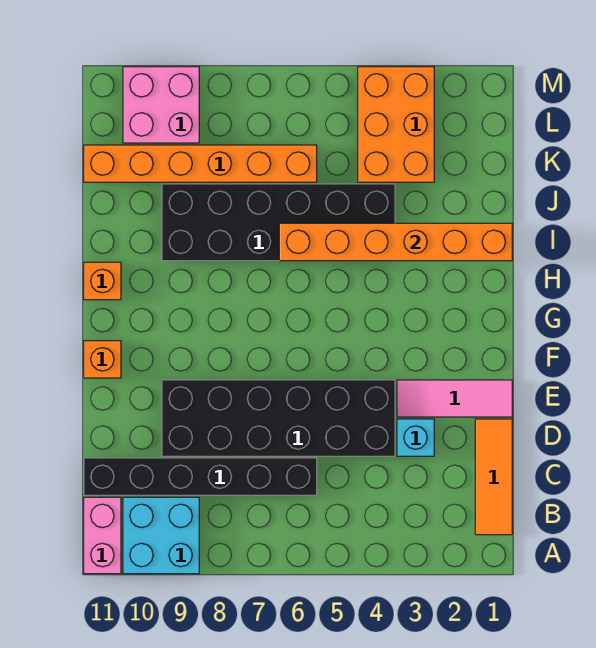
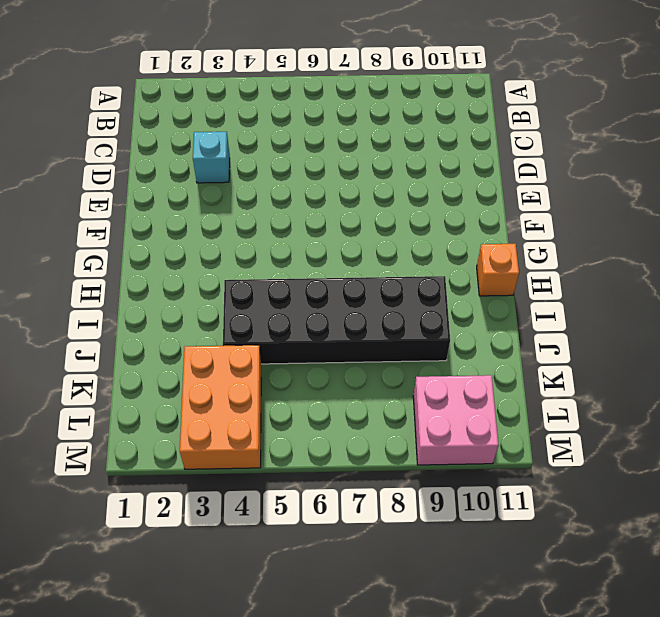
none -> cyan 2x2 brick [123,497,199,574]
none -> pink 1x2 brick [84,497,121,574]
none -> orange 1x3 tile [475,419,512,535]

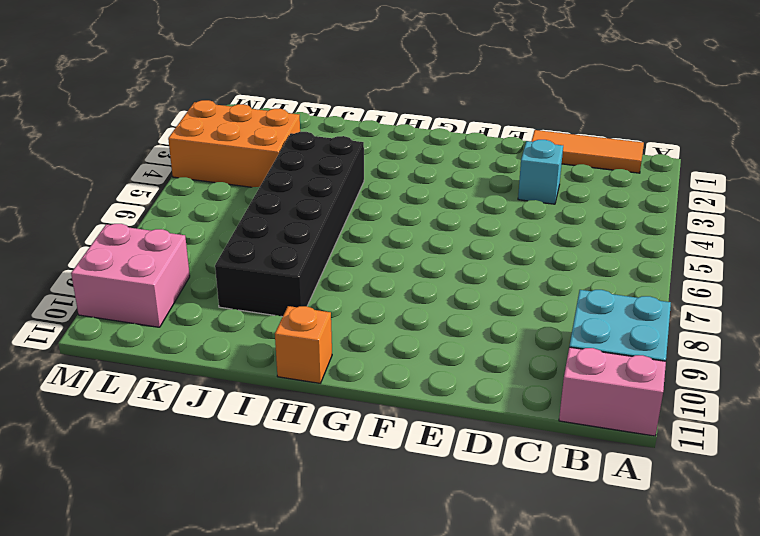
none -> black 1x6 brick [84,458,317,495]
none -> black 2x6 brick [162,380,395,456]
none -> pink 1x3 tile [397,380,512,417]

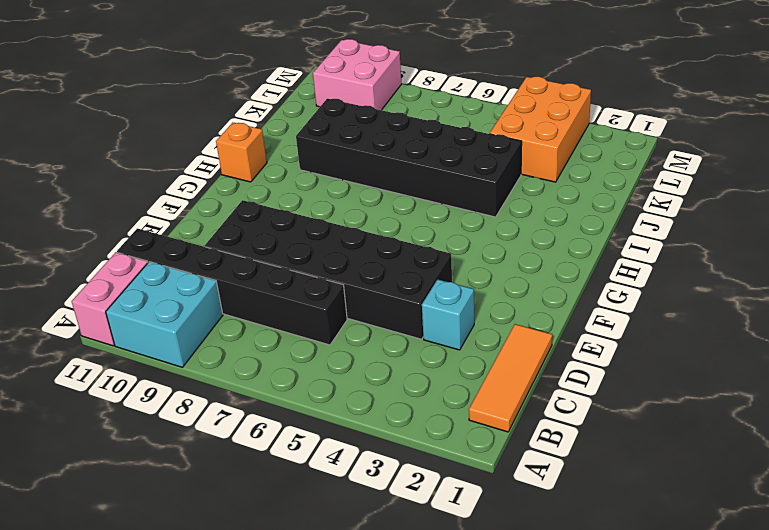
none -> pink 1x3 tile [397,380,512,417]
none -> orange 1x1 brick [84,341,121,378]
none -> orange 1x6 brick [84,145,317,182]

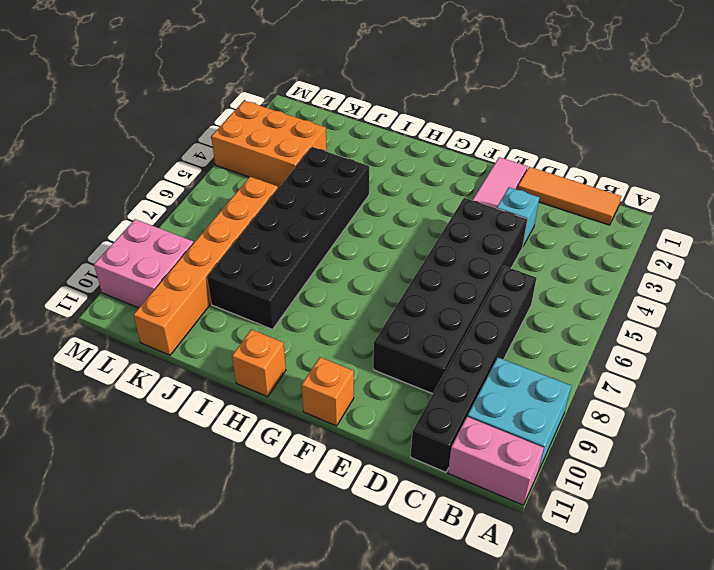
none -> orange 1x6 brick [279,223,512,261]

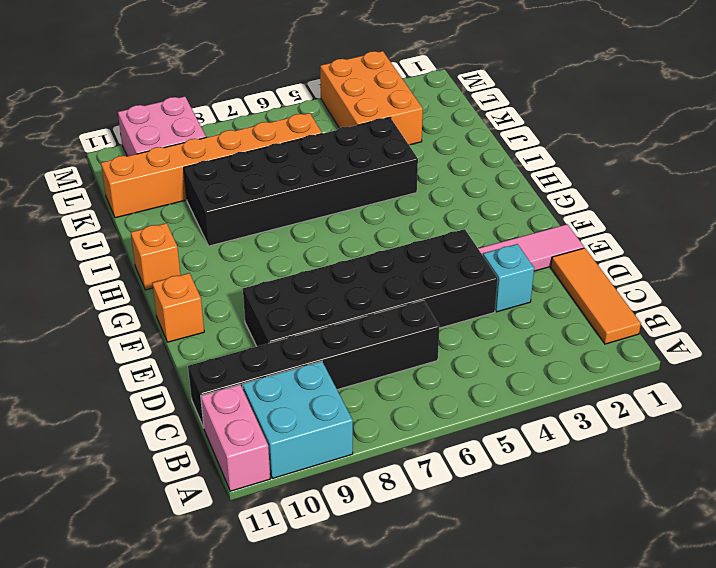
none -> orange 1x6 brick [279,223,512,261]

